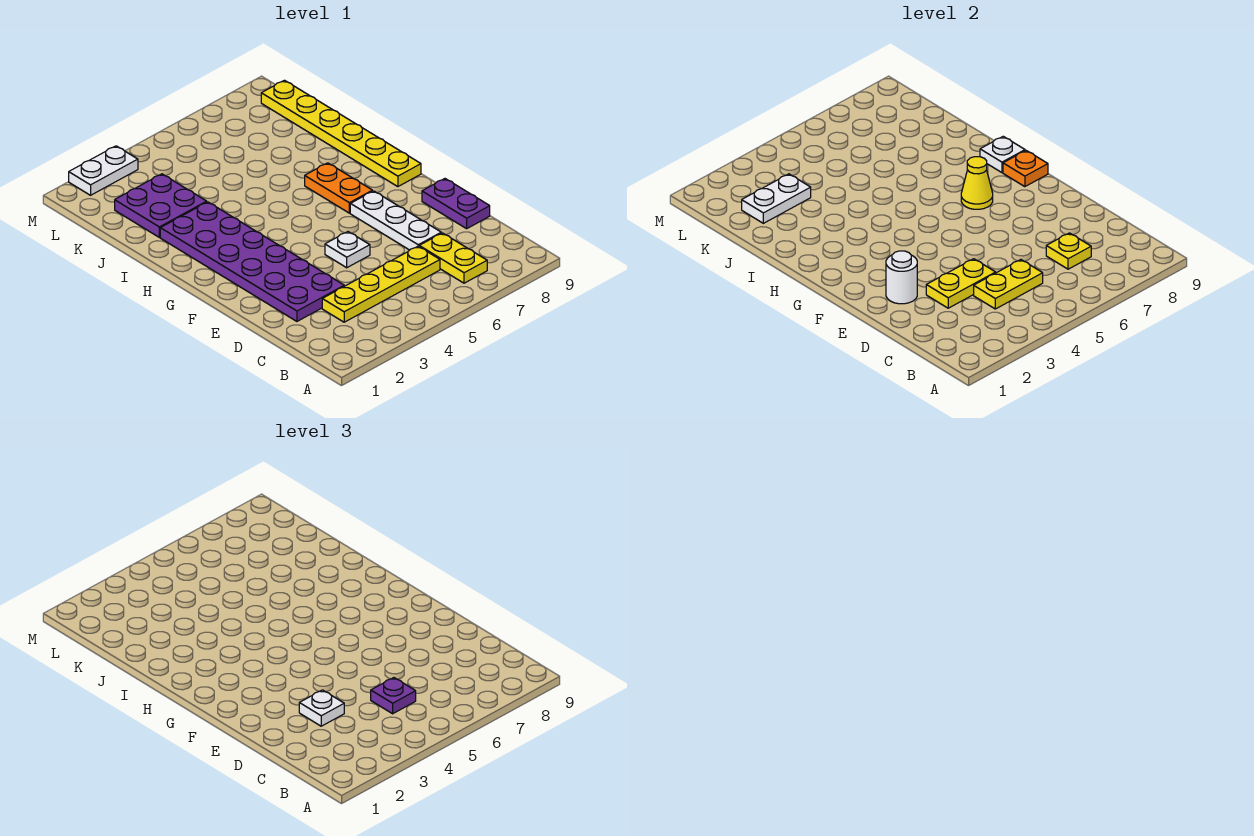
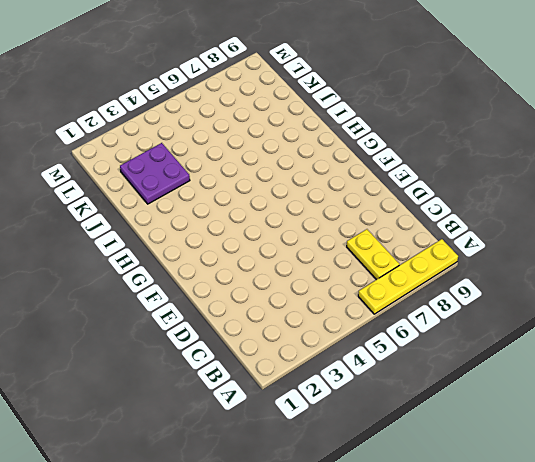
yellow 1x4 plate [358,239,458,314] -> yellow 1x4 plate moved to [322,246,440,322]
none -> purple 2x6 plate [160,202,344,321]
none -> white 1x3 plate [350,191,441,250]
none -> purple 1x2 plate [422,179,490,229]

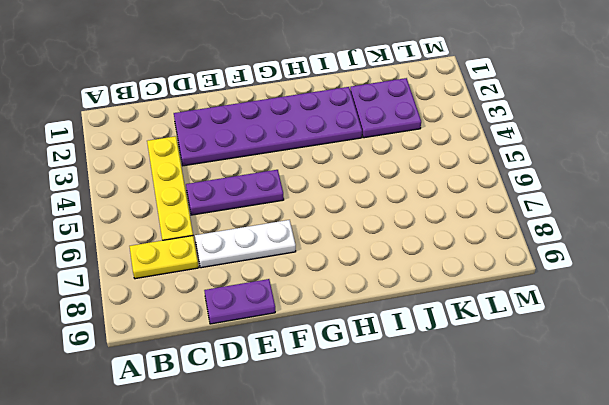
purple 1x3 plate [186,170,284,215] -> white 1x1 plate [325,232,370,268]
none -> orange 1x2 plate [305,163,372,213]
none -> yellow 1x6 plate [261,80,421,187]
none -> white 1x2 plate [69,146,138,195]

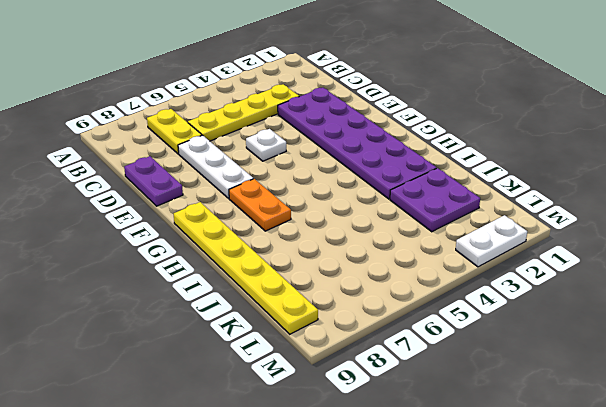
none -> yellow 1x2 plate [974,260,1043,309]
none -> yellow 1x1 plate [1046,233,1091,269]
none -> yellow 1x2 plate [926,259,996,308]

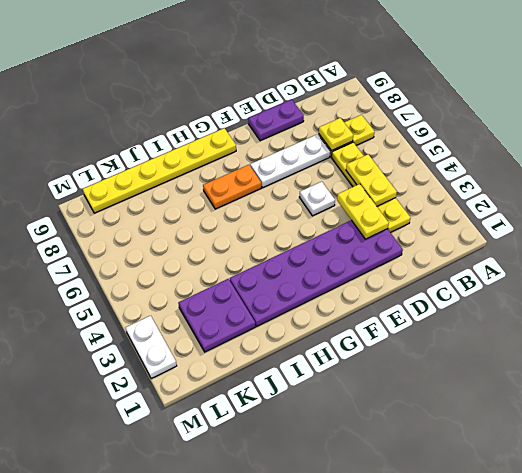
none -> white 1x1 round brick [886,251,917,304]
none -> yellow 1x1 cone [961,157,993,209]
none -> orange 1x1 plate [1003,151,1048,187]

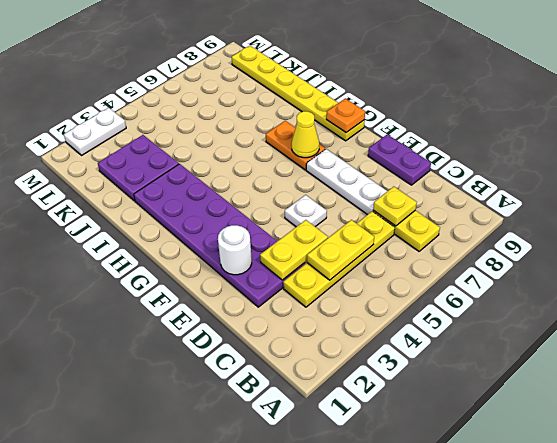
none -> white 1x1 plate [980,136,1025,173]
none -> white 1x2 plate [742,174,811,223]
none -> purple 1x1 plate [371,678,416,714]

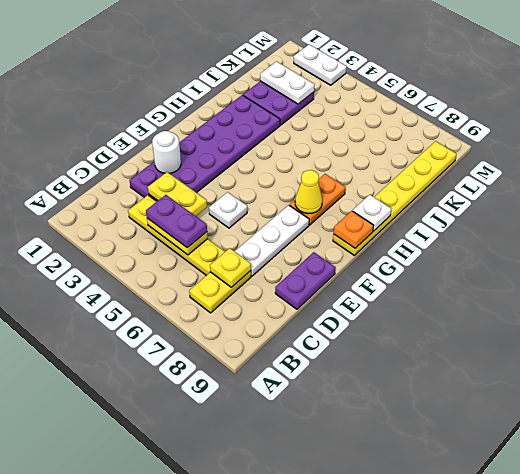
purple 1x2 plate [146,195,207,248] -> purple 1x1 plate [371,678,416,714]
none -> white 1x1 plate [299,690,344,726]

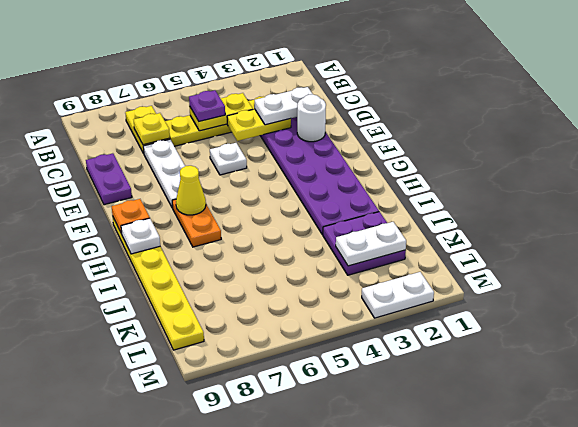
white 1x2 plate [255,87,313,125] -> white 1x1 plate [299,690,344,726]

